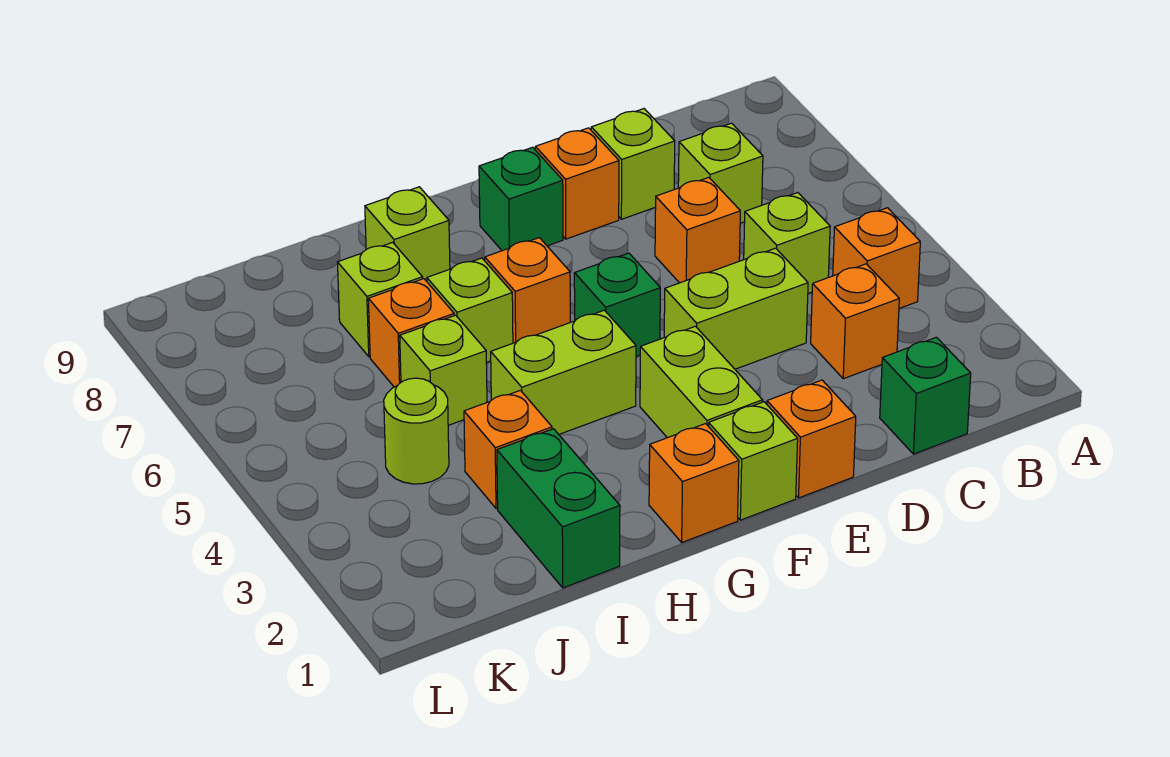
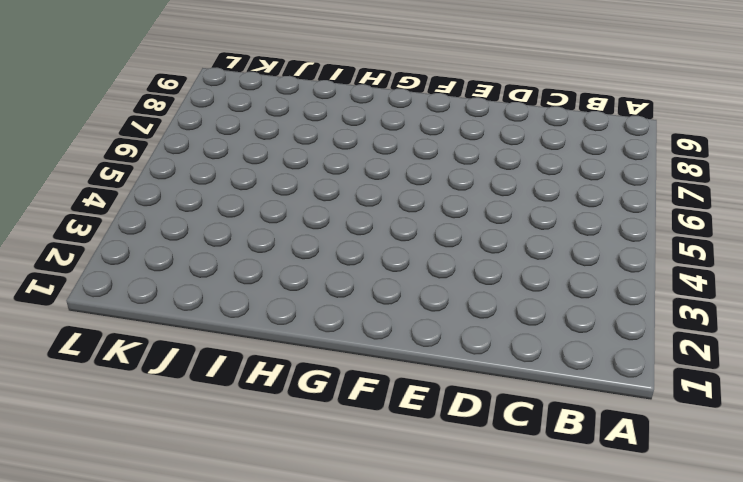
none -> orange 1x1 brick [833,208,920,308]
none -> green 1x1 brick [880,337,971,454]
none -> orange 1x1 brick [811,264,899,379]

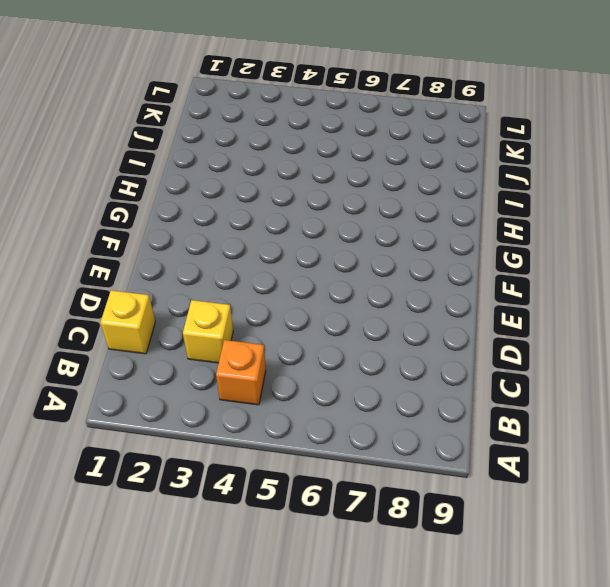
yellow 1x1 brick [100,290,155,354] -> green 1x1 brick [880,337,971,454]
yellow 1x1 brick [183,300,233,363] -> orange 1x1 brick [811,264,899,379]
none -> lime 1x1 brick [744,193,830,293]
none -> lime 1x1 brick [678,123,763,223]
none -> lime 1x2 brick [664,248,808,369]

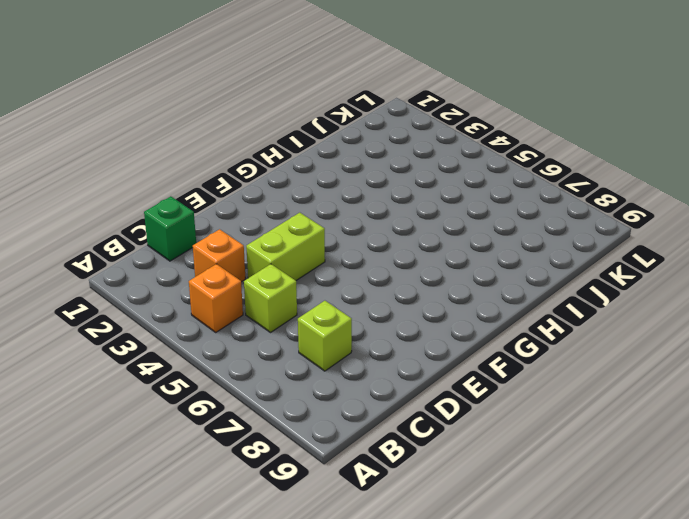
none -> orange 1x1 brick [655,177,740,283]
none -> lime 1x1 brick [591,109,675,219]
none -> orange 1x1 brick [767,380,856,498]

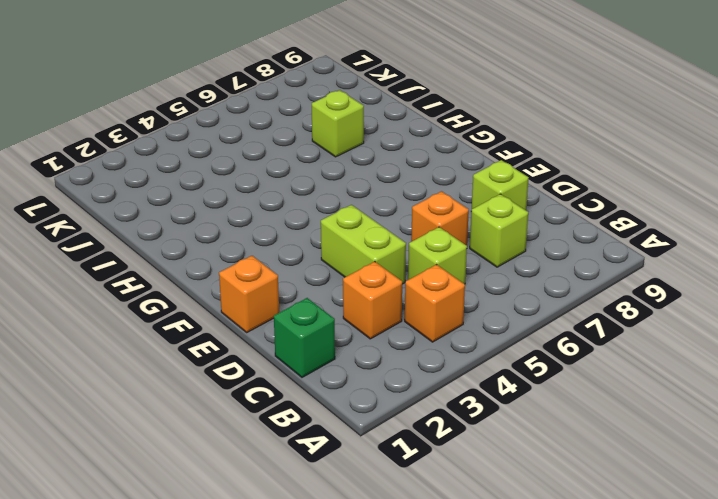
none -> orange 1x1 brick [535,128,619,239]
none -> lime 1x1 brick [709,402,798,520]
none -> lime 1x2 brick [640,326,763,438]

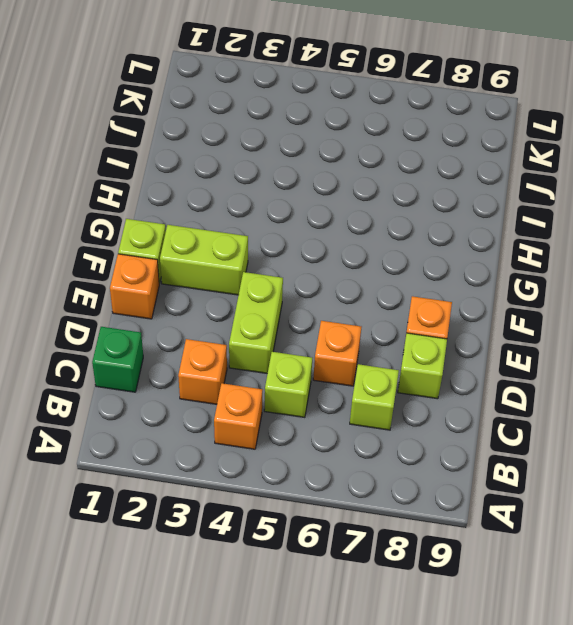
none -> green 1x1 brick [574,253,660,356]
none -> green 1x1 brick [479,147,563,251]
none -> orange 1x1 brick [649,424,739,542]

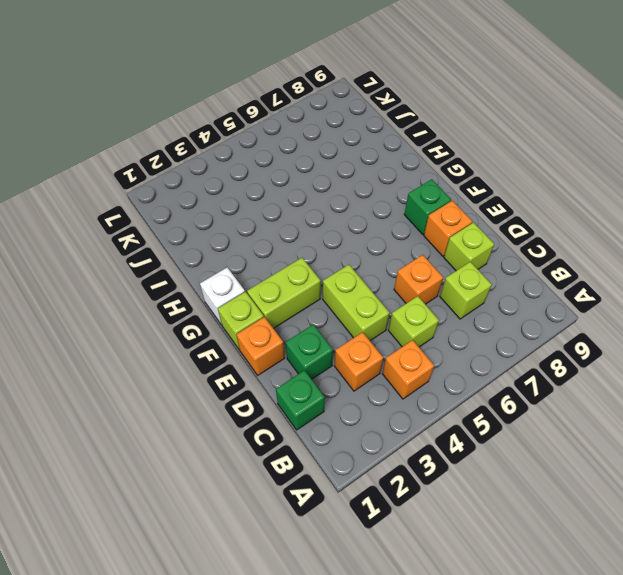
green 1x1 brick [286,325,333,379] -> green 1x1 brick moved to [574,253,660,356]
white 1x1 brick [200,267,245,325] -> orange 1x1 brick [649,424,739,542]
none -> lime 1x2 brick [491,310,636,434]
none -> orange 1x1 brick [485,238,570,343]
none -> lime 1x1 brick [427,258,513,363]

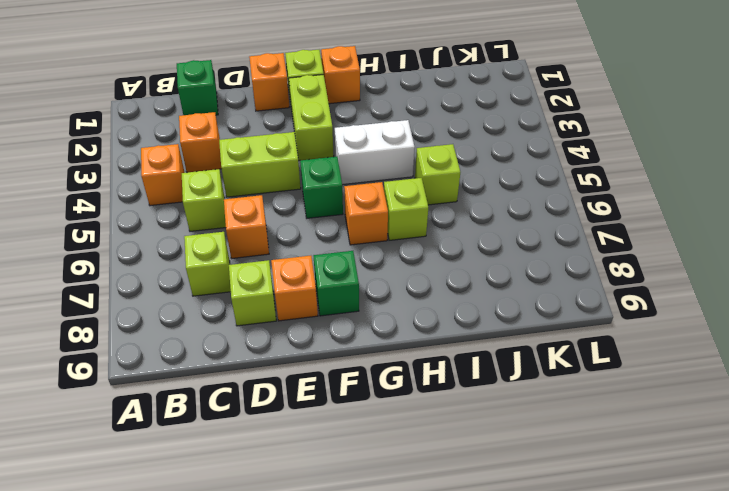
white 1x2 brick [335,120,415,185] -> lime 1x2 brick [491,310,636,434]
none -> lime 1x1 brick [365,187,450,281]
none -> green 1x2 brick [497,429,620,588]
none -> orange 1x1 brick [464,390,552,509]

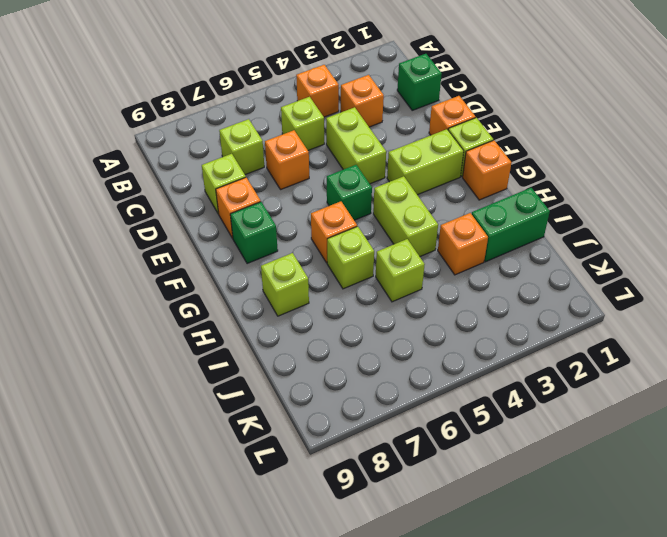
none -> orange 1x1 brick [368,279,454,387]
none -> lime 1x1 brick [337,242,423,357]
none -> lime 1x1 round brick [384,378,449,484]

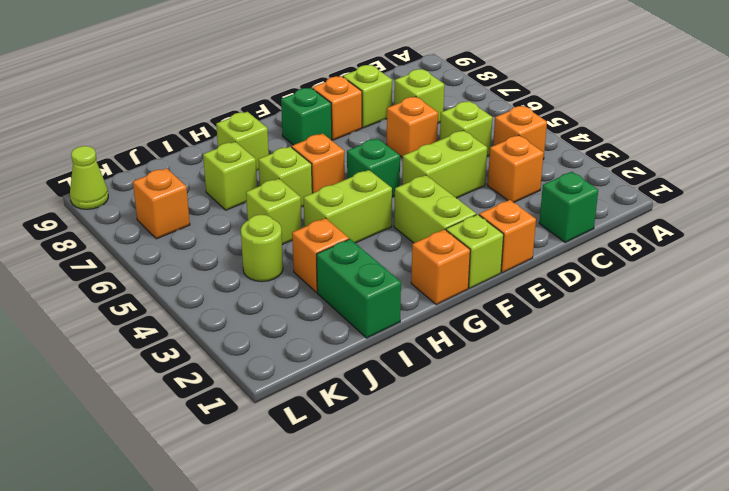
orange 1x1 brick [133,168,190,239] -> orange 1x1 brick moved to [368,279,454,387]
lime 1x1 cone [70,146,108,209] -> none

